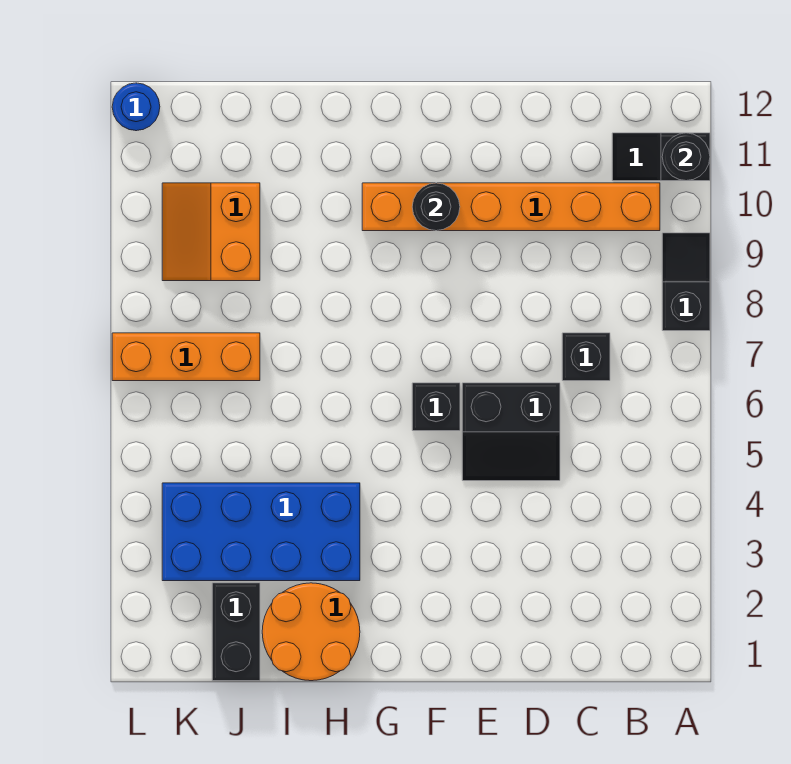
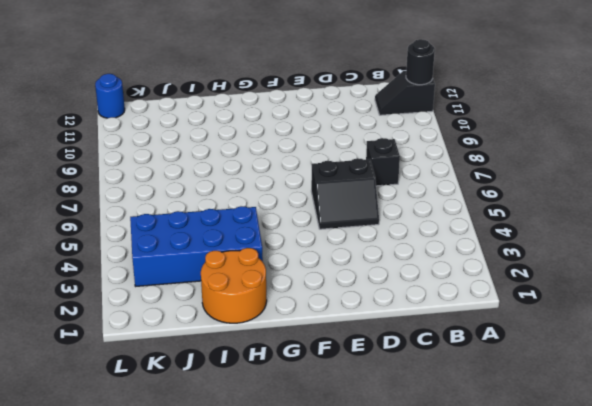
none -> black 1x2 slope [662,233,710,331]
none -> orange 1x6 brick [362,183,660,231]
none -> black 1x1 brick [412,383,460,431]

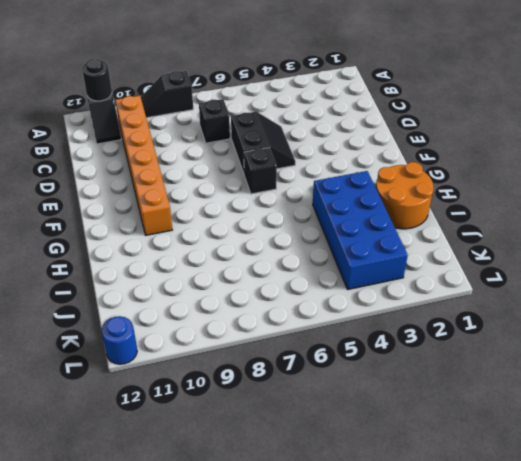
none -> black 1x2 brick [212,583,260,681]
none -> orange 1x3 brick [112,333,260,381]
none -> orange 2x2 slope [162,183,260,281]

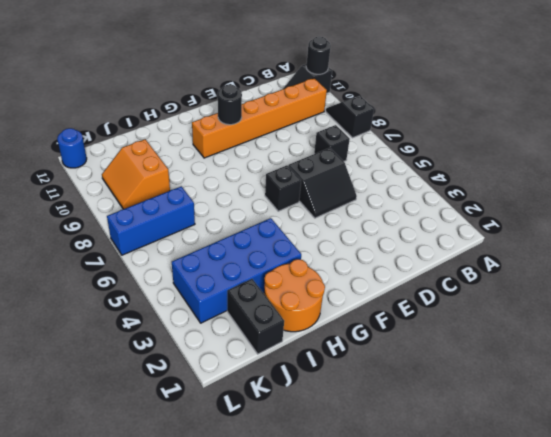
blue 1x3 brick [107,186,195,255] -> orange 1x3 brick [112,333,260,381]

